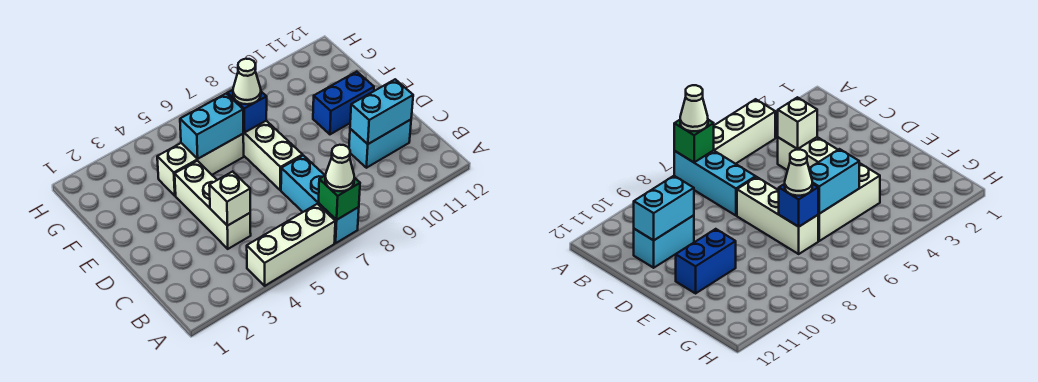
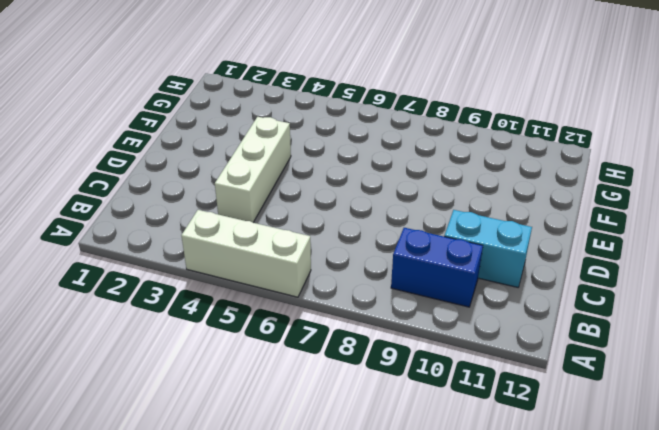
blue 1x2 brick [391,228,483,307] -> blue 1x2 brick moved to [313,72,374,134]
none -> cyan 1x3 brick [281,155,359,243]
none -> white 1x3 brick [243,121,303,190]
none -> white 1x3 brick [157,134,244,196]

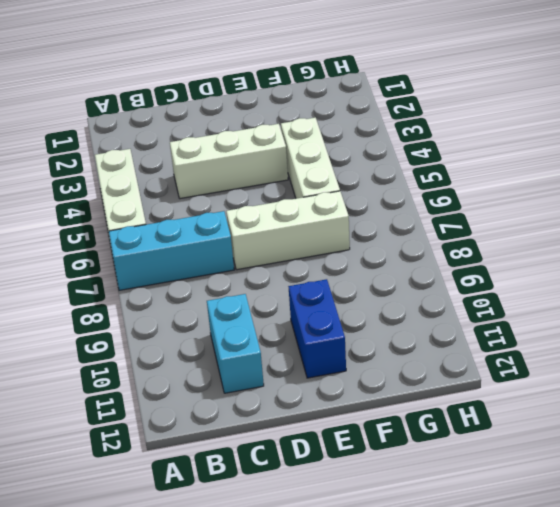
none -> green 1x1 brick [319,175,360,220]
none -> white 1x1 brick [209,172,250,226]
none -> cyan 1x2 brick [350,79,413,144]

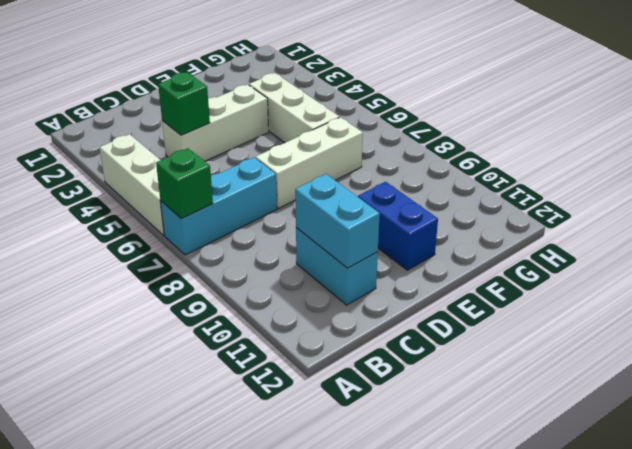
green 1x1 brick [158,72,210,135] -> white 1x1 brick [209,172,250,226]
none -> cyan 1x2 brick [180,94,243,159]
none -> blue 1x1 brick [227,90,267,133]
none -> white 1x1 cone [325,145,354,191]

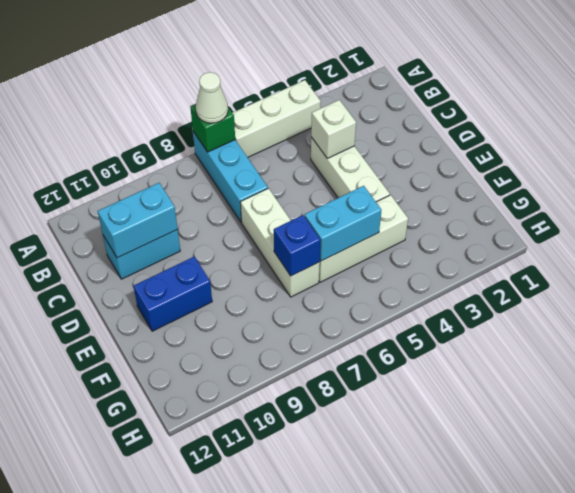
none -> white 1x1 cone [233,59,261,104]

